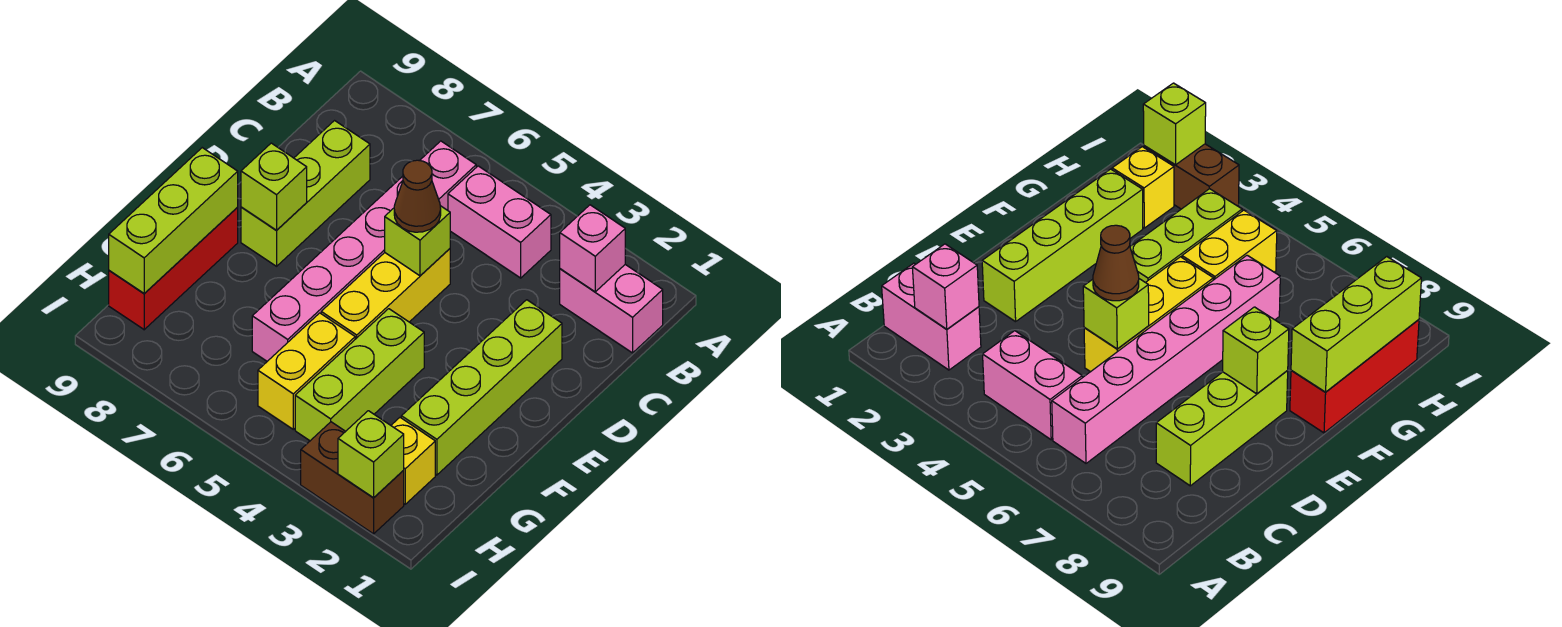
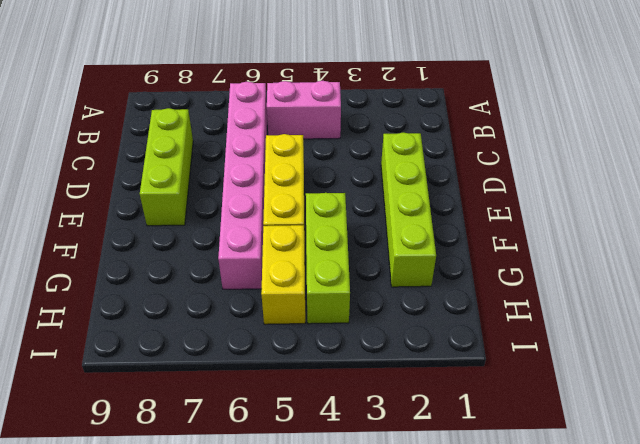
none -> pink 1x2 brick [560,265,663,353]
none -> red 1x3 brick [109,208,238,330]
none -> yellow 1x1 brick [391,418,435,504]

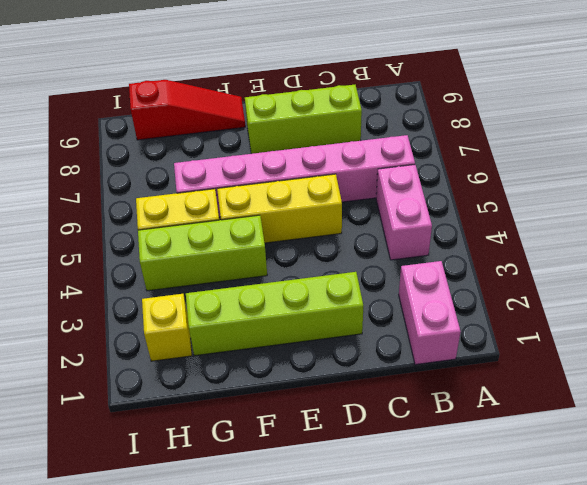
red 1x3 slope [129,80,245,140] -> red 1x3 brick [109,208,238,330]
none -> brown 1x2 brick [301,422,404,534]
none -> pink 1x1 brick [560,205,625,292]
none -> lime 1x1 brick [385,206,450,276]

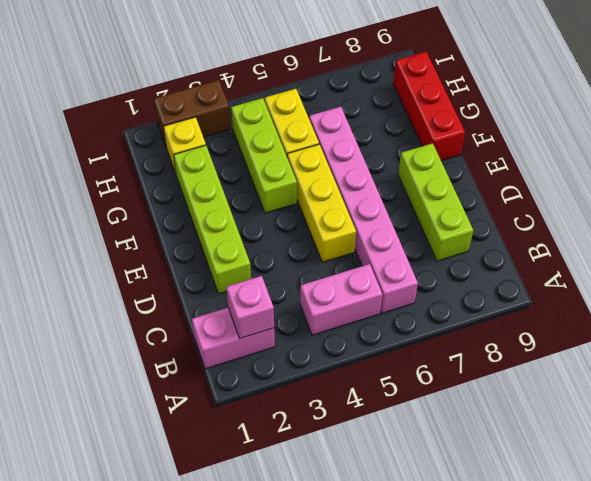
none -> lime 1x1 brick [385,206,450,276]
none -> lime 1x1 brick [241,143,307,230]
none -> lime 1x3 brick [109,148,238,294]

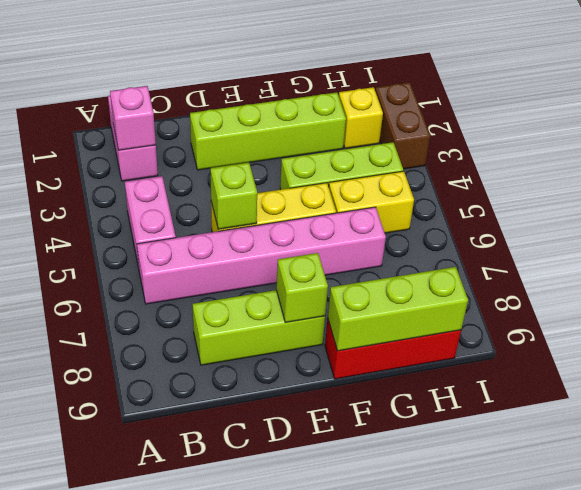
none -> lime 1x1 brick [338,411,404,498]
none -> brown 1x1 cone [394,160,441,232]

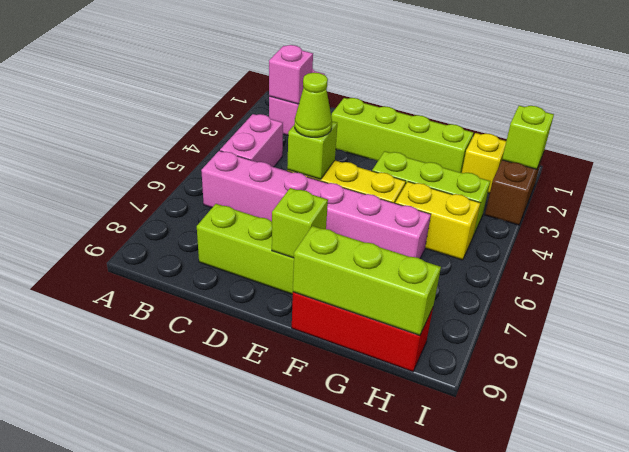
lime 1x1 cone [295,73,332,137] -> brown 1x1 cone [394,160,441,232]

